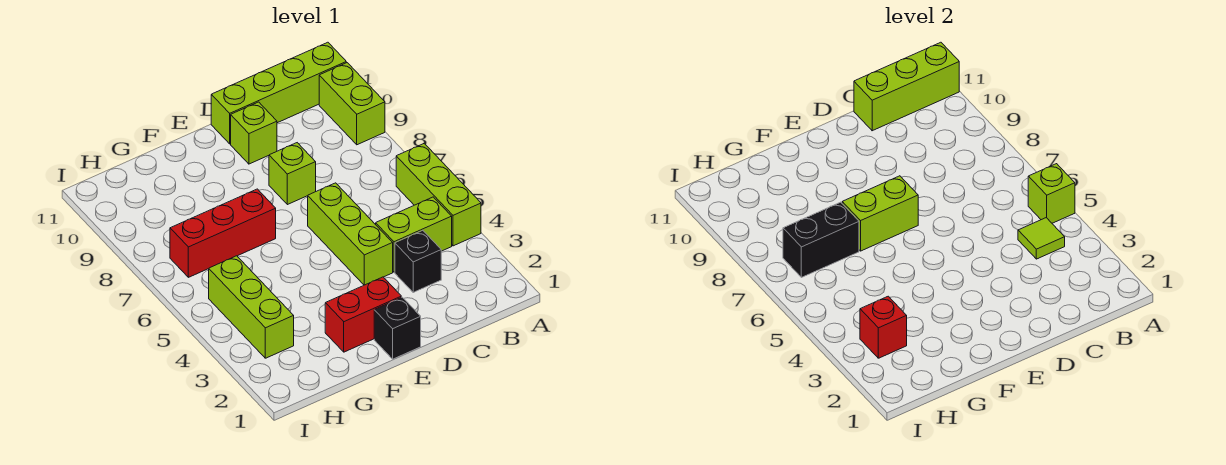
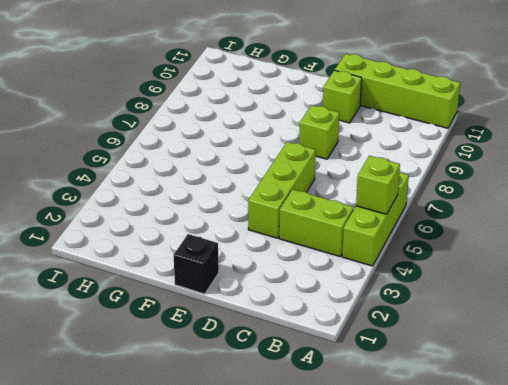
none -> lime 1x2 brick [319,63,385,145]
none -> black 1x1 brick [395,231,441,292]
none -> red 1x2 brick [325,277,401,352]

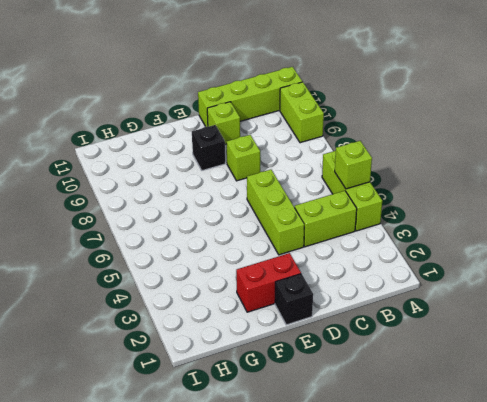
black 1x1 brick [192,125,225,171] -> black 1x1 brick moved to [395,231,441,292]
none -> red 1x3 brick [170,189,276,277]
none -> lime 1x3 brick [209,256,294,358]
none -> lime 1x3 brick [854,42,959,131]

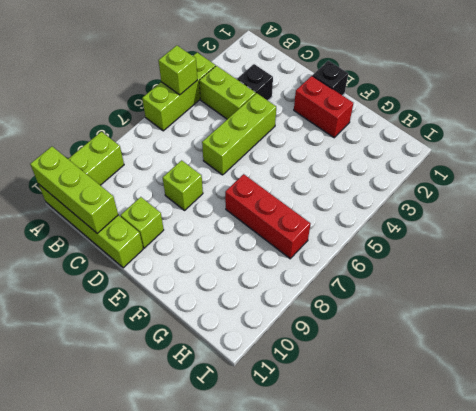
none -> lime 1x3 brick [209,256,294,358]
none -> lime 1x1 tile [1018,218,1065,259]
none -> lime 1x2 brick [842,176,918,251]

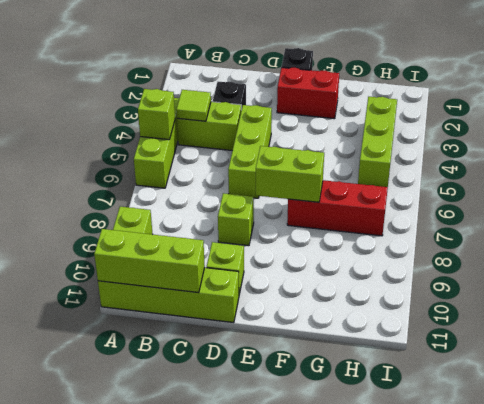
none -> black 1x2 brick [783,202,859,277]
none -> red 1x1 brick [860,296,907,358]

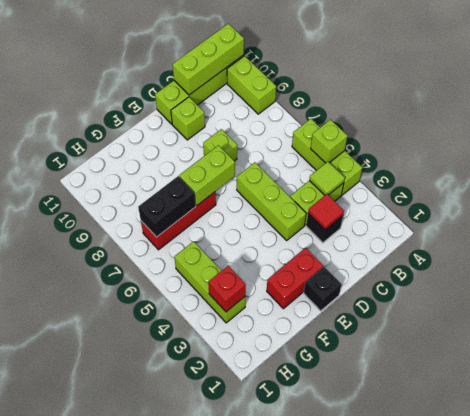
red 1x1 tile [308,194,344,230] -> none

